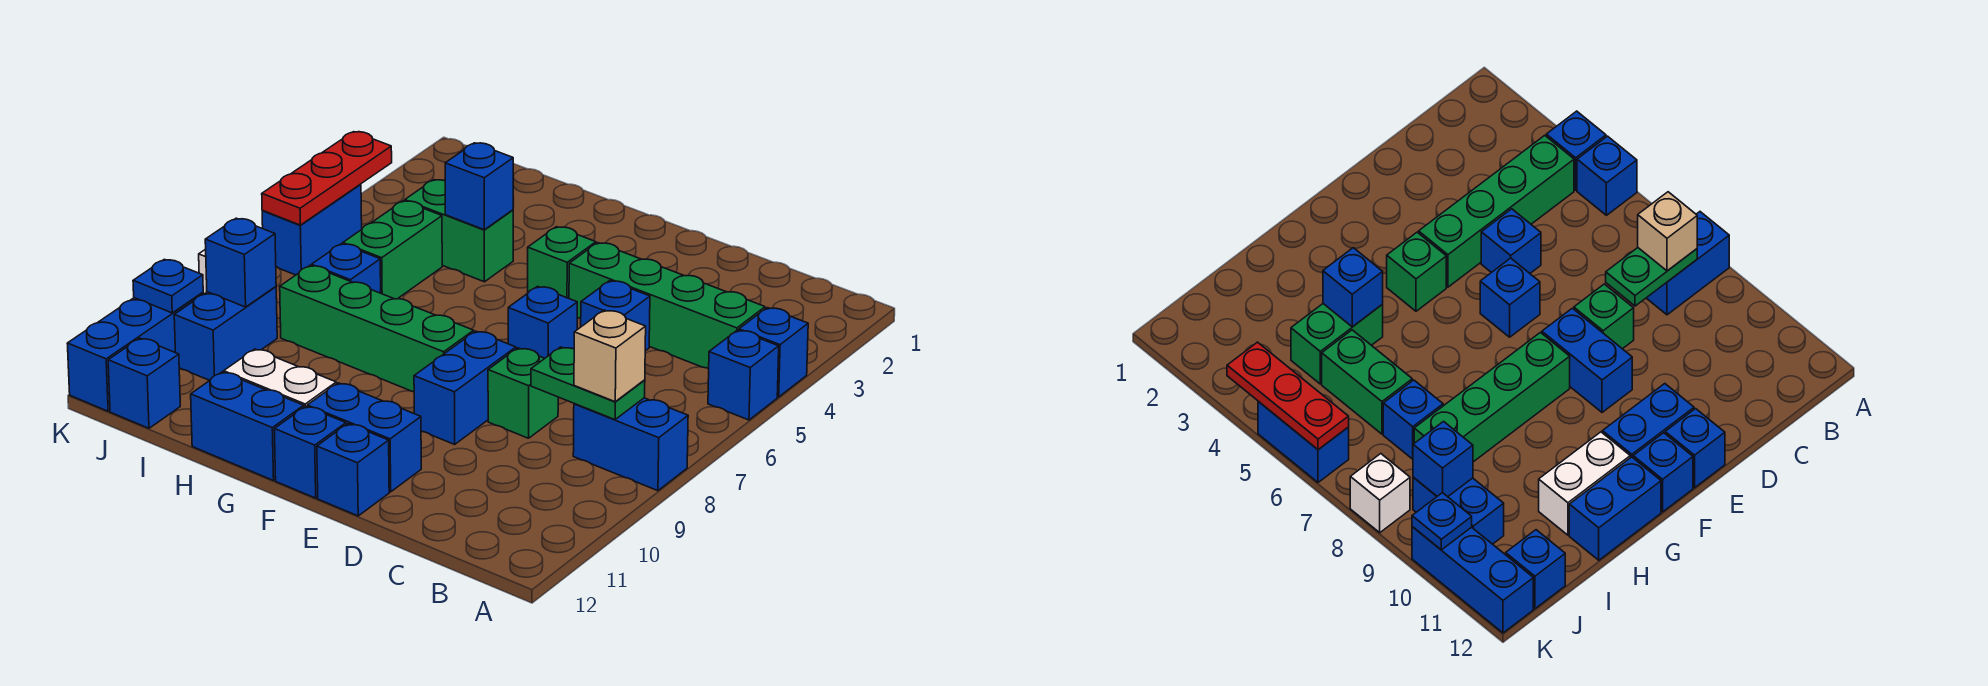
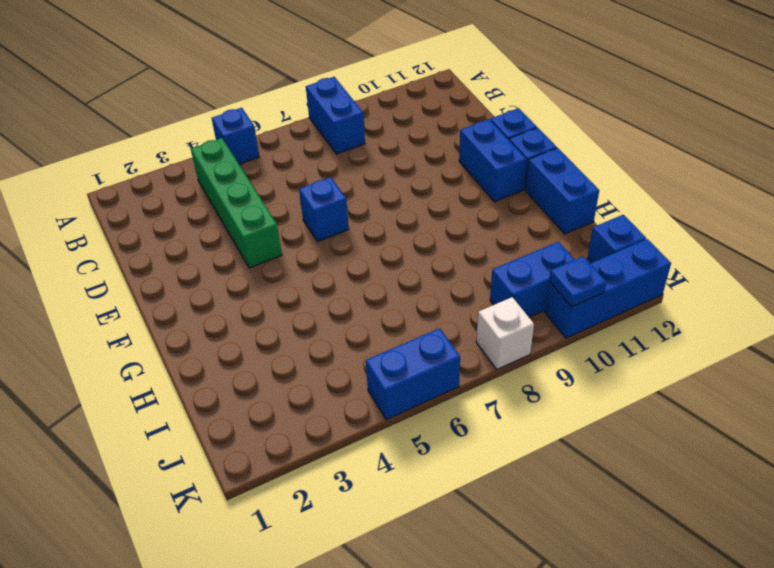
none -> blue 1x1 brick [739,308,808,397]
none -> blue 1x1 brick [581,281,650,351]
none -> green 1x1 brick [488,348,558,438]

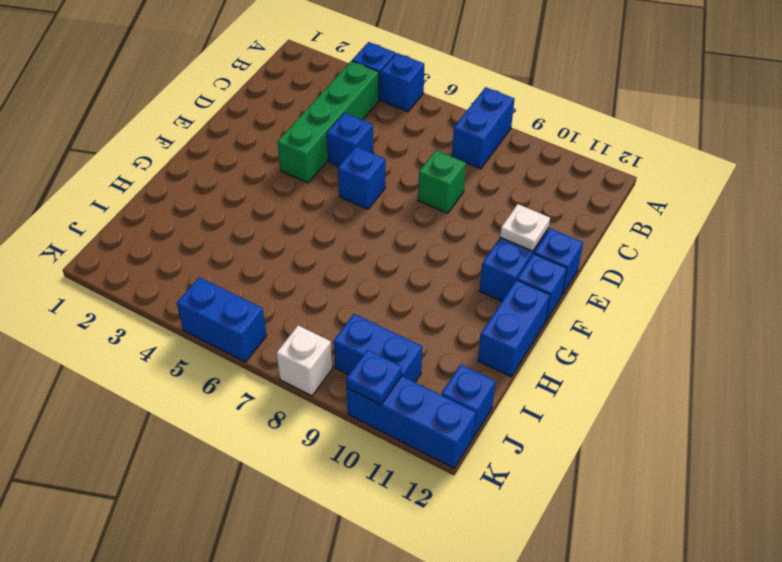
white 1x1 plate [500,204,550,251] -> none
none -> blue 1x2 brick [414,331,516,444]
none -> green 1x1 brick [528,227,596,298]
none -> green 1x4 brick [280,266,474,392]

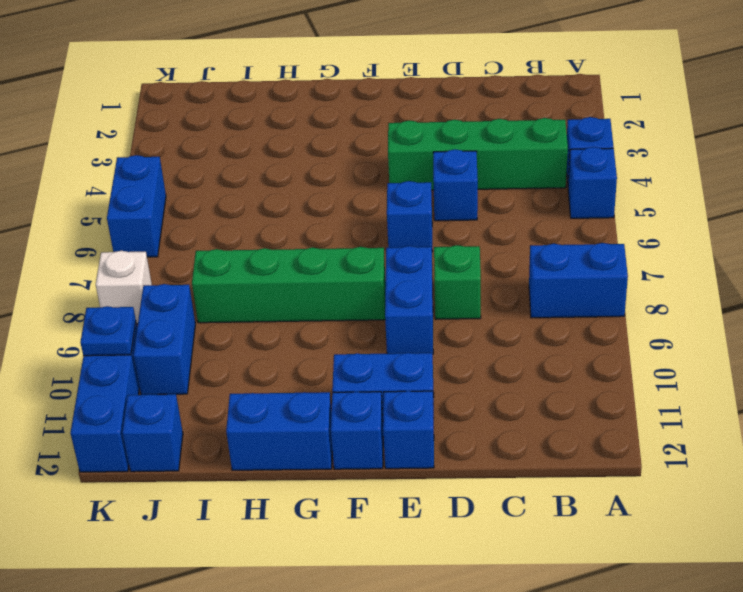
none -> green 1x1 brick [528,227,596,298]
none -> white 1x2 brick [224,349,336,407]
none -> green 1x2 brick [405,180,513,282]

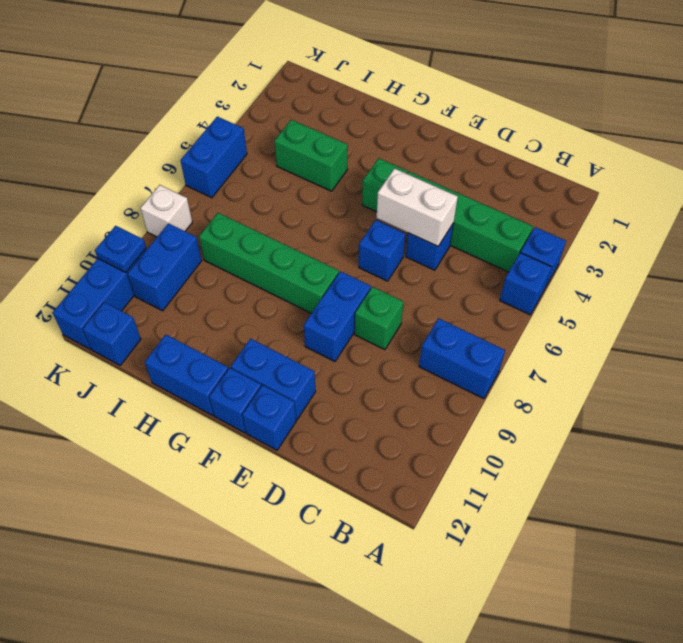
white 1x2 brick [377,168,458,246] -> white 1x2 brick moved to [224,349,336,407]
none -> green 1x2 brick [343,201,442,299]
none -> blue 1x1 brick [312,244,381,293]
none -> green 1x2 plate [531,347,645,420]

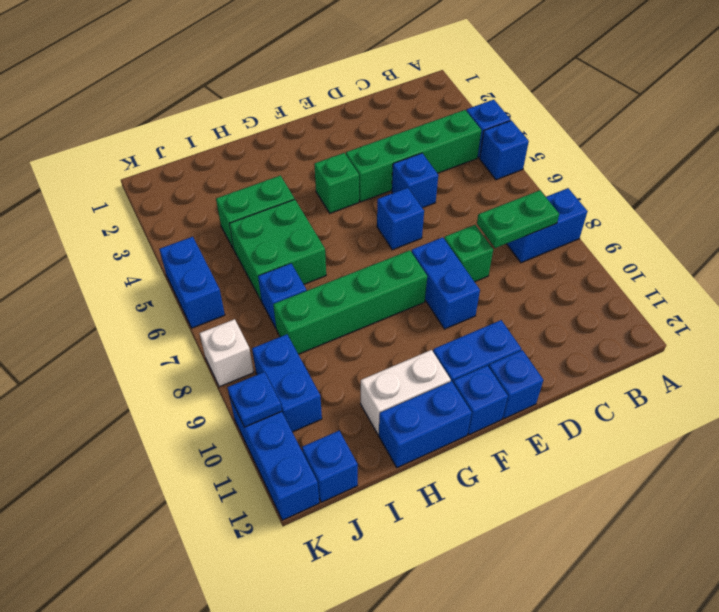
green 2x2 brick [229,199,326,300] -> green 1x2 brick [343,201,442,299]
none -> blue 1x1 brick [445,143,513,230]
none -> blue 1x1 brick [205,218,276,307]
none -> red 1x3 plate [262,132,392,225]

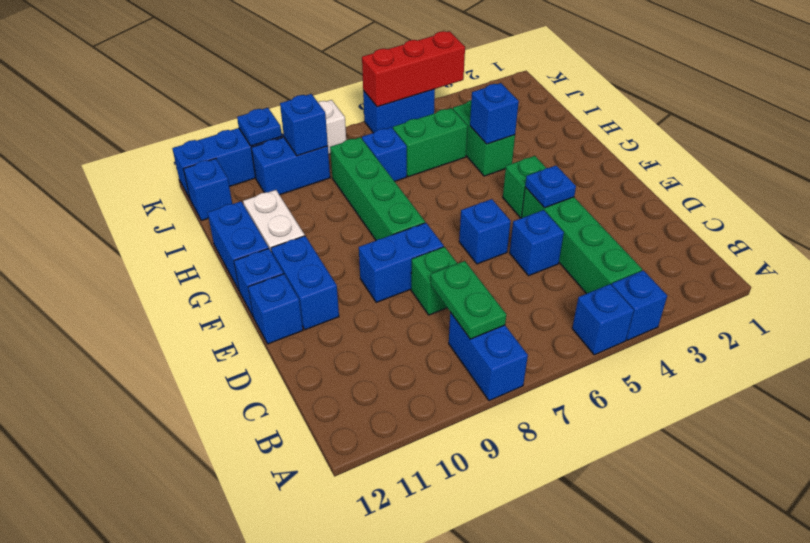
blue 1x1 plate [525,166,576,208] -> none
red 1x3 brick [362,31,465,107] -> red 1x3 plate [262,132,392,225]
none -> tan 1x1 brick [574,310,646,402]

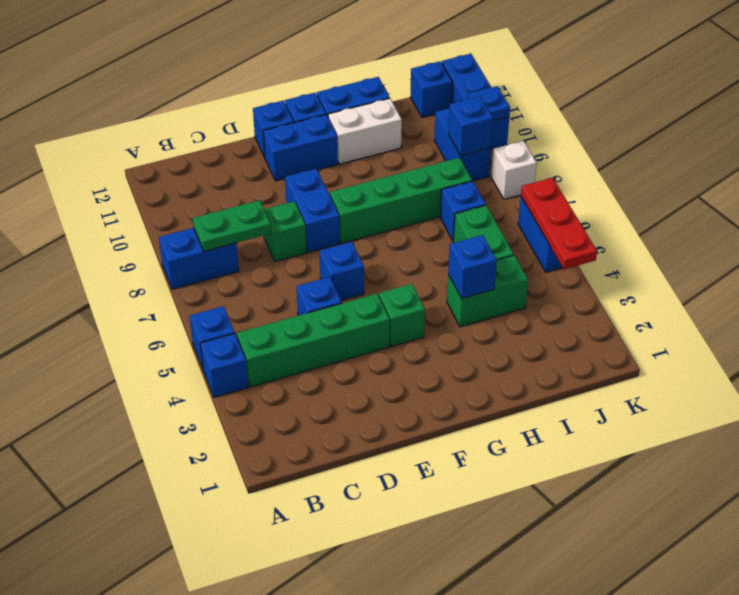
none -> tan 1x1 brick [574,310,646,402]

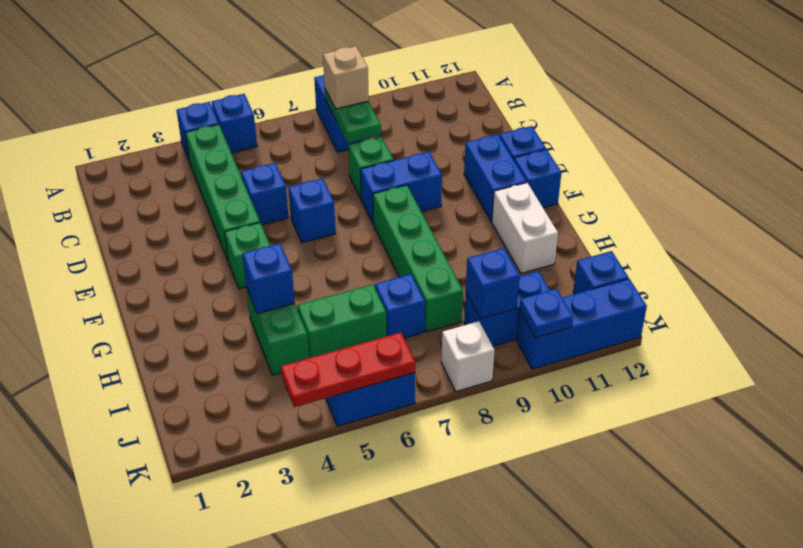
none -> blue 1x2 brick [191,372,304,480]

